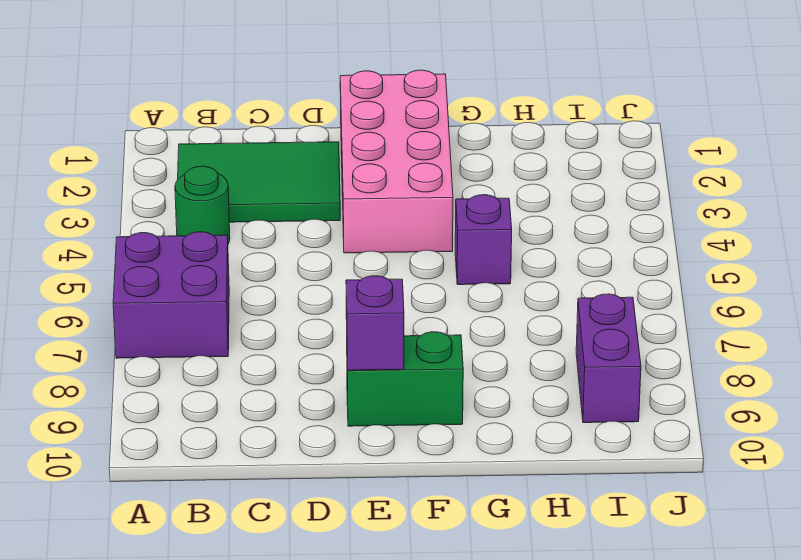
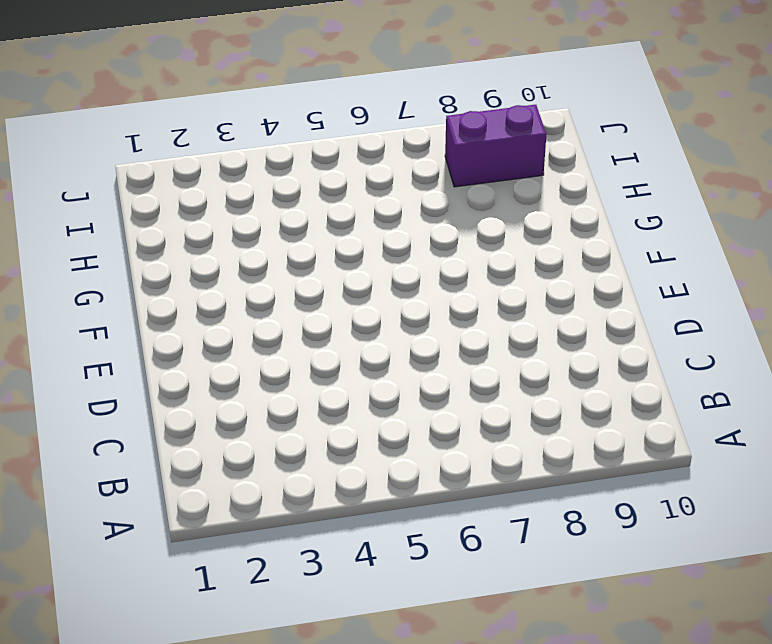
none -> purple 2x2 brick [113,232,229,358]
none -> green 2x3 tile [178,142,340,222]

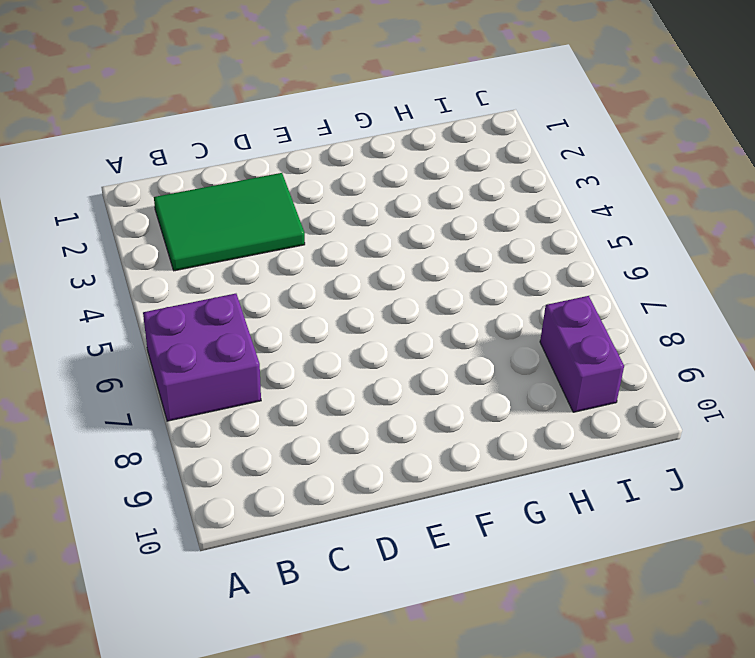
none -> green 1x1 round brick [175,166,230,244]
none -> pink 2x4 brick [340,70,453,253]

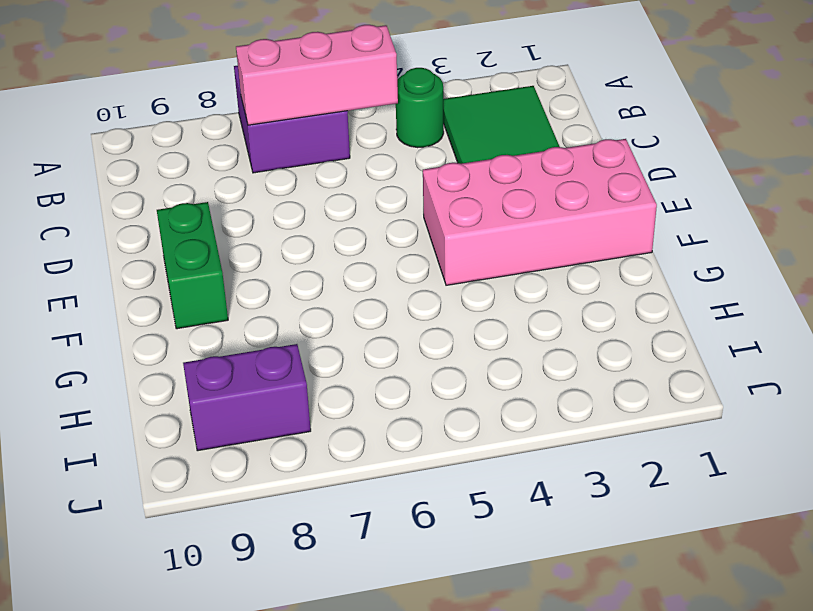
pink 1x3 brick [236,25,398,125] -> none
none -> purple 1x1 brick [455,195,512,285]
none -> purple 1x1 brick [346,276,404,370]

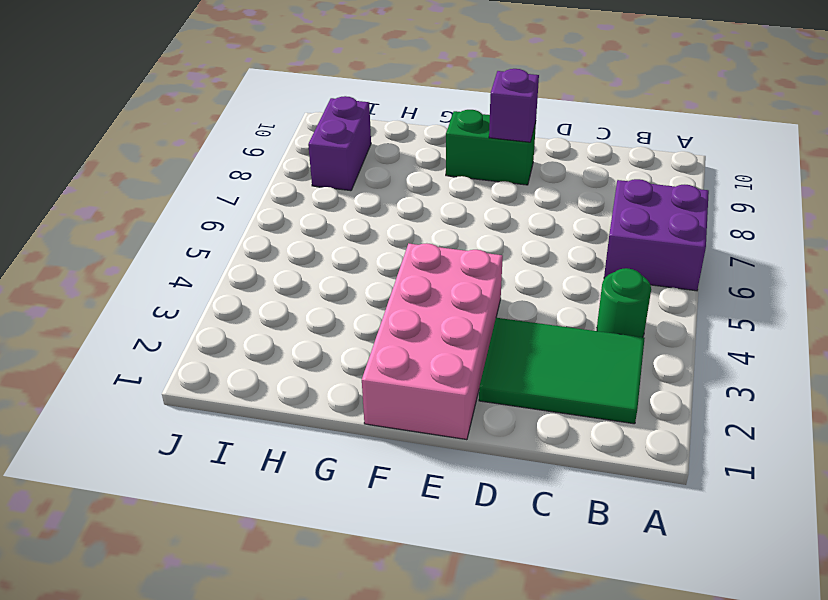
none -> purple 1x1 brick [455,195,512,285]

